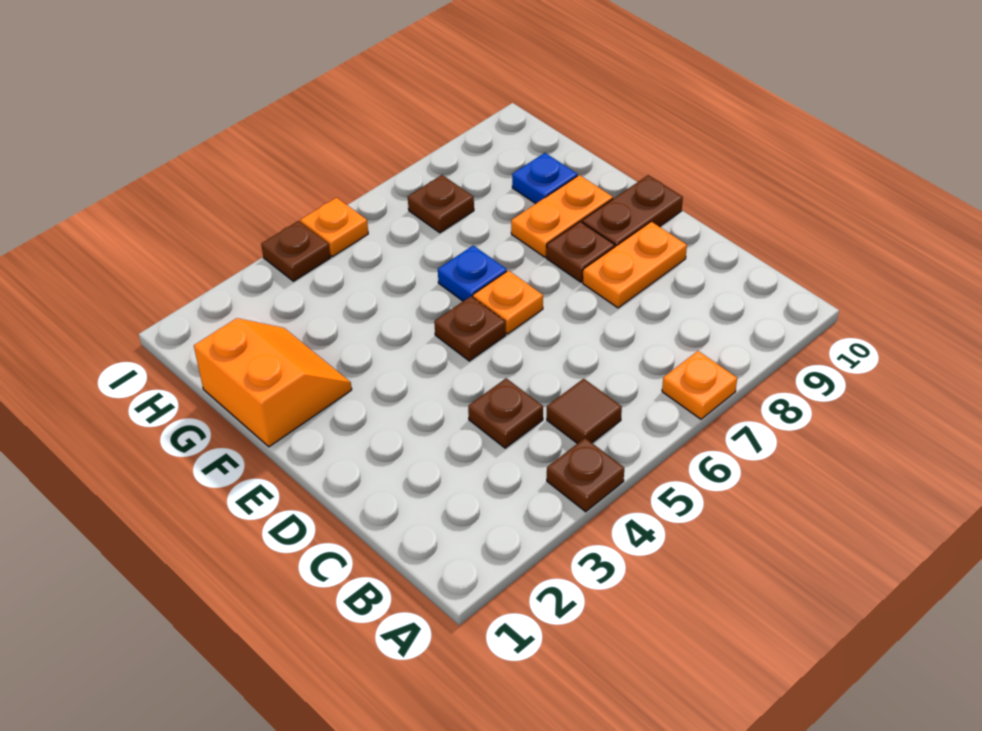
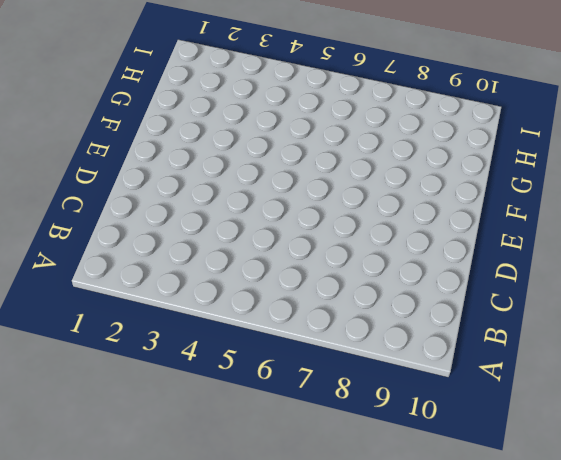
none -> brown 1x1 plate [547,438,624,512]
none -> orange 1x1 plate [662,351,737,419]
none -> brown 1x1 tile [547,379,622,444]

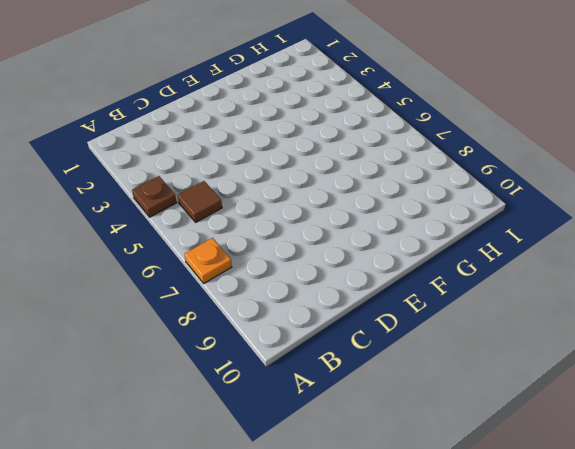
none -> brown 1x1 plate [468,378,543,448]
none -> orange 1x2 plate [583,222,687,308]
none -> brown 1x1 plate [434,296,506,361]

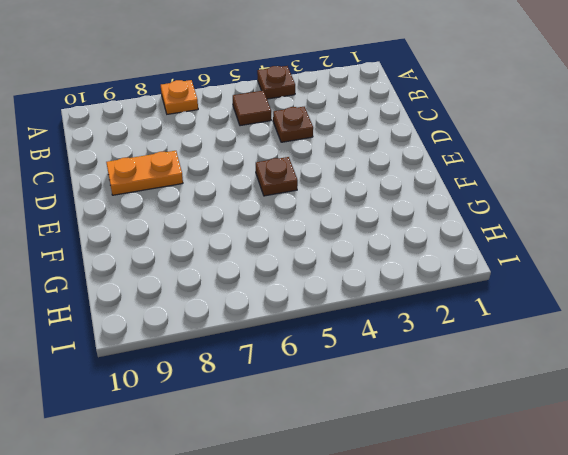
none -> orange 1x1 plate [473,271,543,334]
none -> brown 1x1 plate [546,221,615,282]
none -> brown 1x2 plate [582,175,683,247]

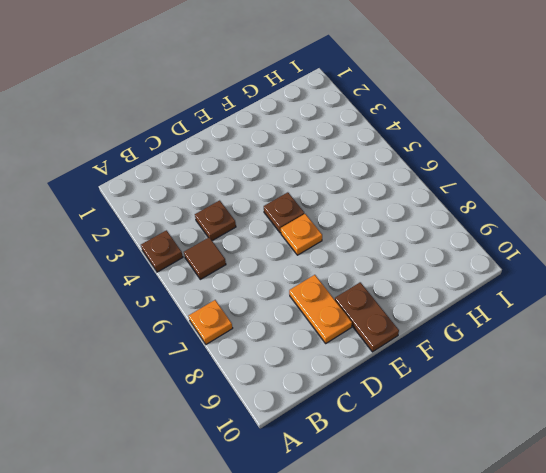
none -> brown 1x1 plate [546,221,615,282]
none -> orange 2x2 slope [194,318,352,447]
none -> blue 1x1 plate [438,246,507,301]

